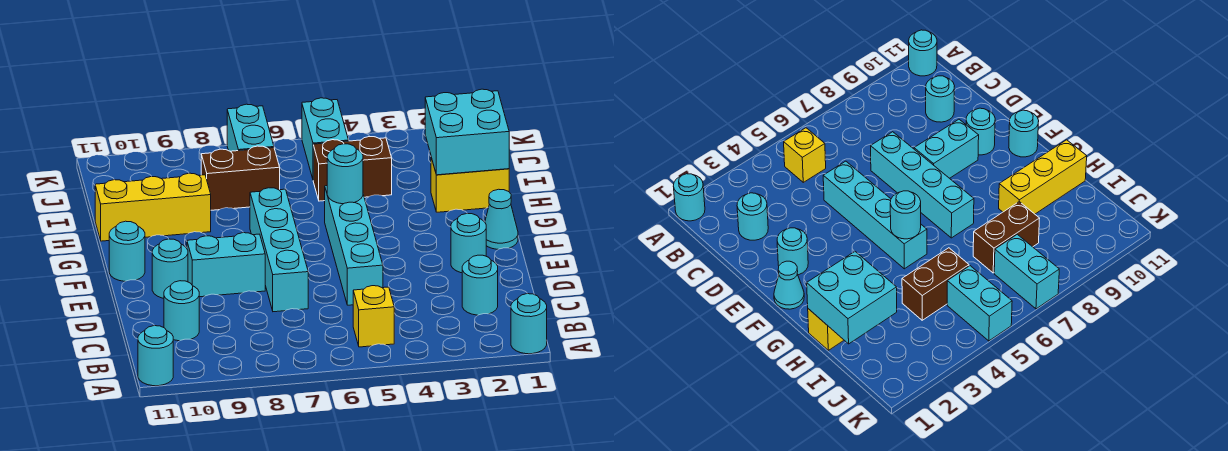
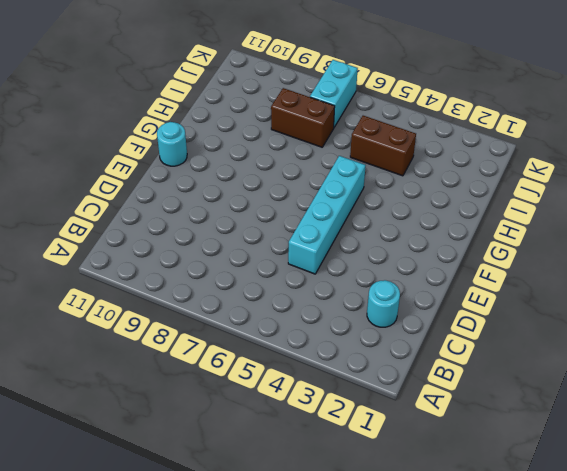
none -> cyan 1x1 round brick [511,294,547,354]
none -> cyan 1x1 round brick [138,326,173,386]
none -> yellow 1x1 brick [353,286,394,347]

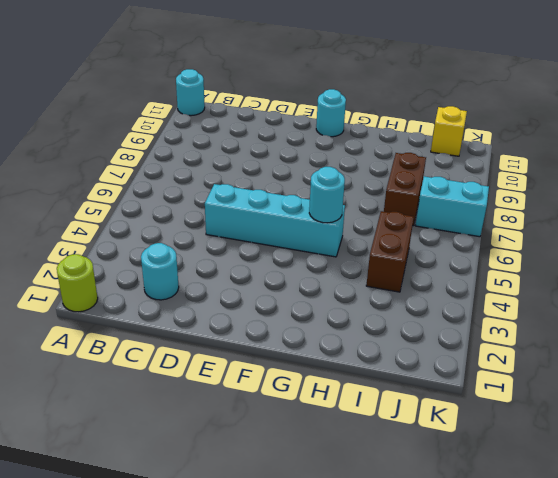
lime 1x1 round brick [57,254,98,312] -> cyan 1x1 round brick [511,294,547,354]
yellow 1x1 brick [431,106,467,156] -> yellow 1x1 brick moved to [353,286,394,347]
none -> cyan 1x1 round brick [164,281,199,341]
none -> cyan 1x4 brick [250,188,308,312]
none -> cyan 1x1 round brick [451,214,486,273]

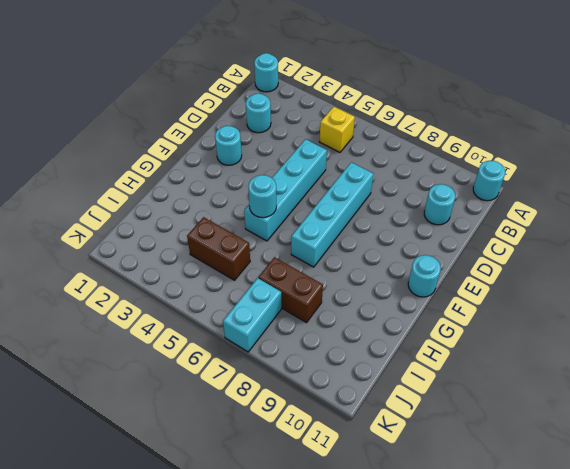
none -> cyan 1x2 brick [187,233,265,297]
none -> cyan 1x1 round brick [152,239,188,298]
none -> cyan 1x1 cone [485,189,518,249]

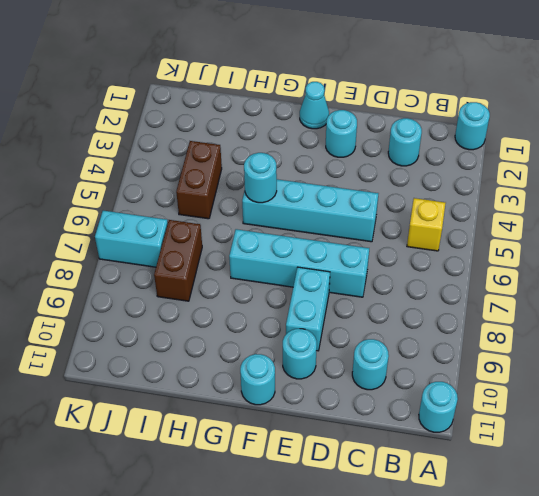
none -> yellow 1x2 brick [431,157,509,212]
none -> yellow 1x3 brick [95,173,211,241]
none -> cyan 1x2 brick [302,98,349,178]

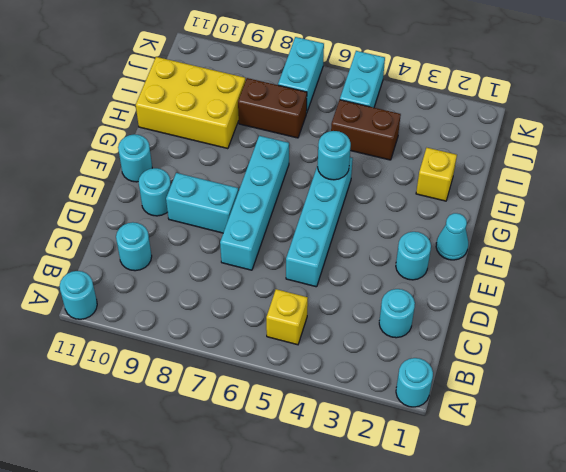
yellow 1x1 brick [416,148,457,201] -> yellow 1x2 brick [431,157,509,212]
yellow 2x3 brick [136,57,246,149] -> yellow 1x3 brick [95,173,211,241]
none -> cyan 2x2 brick [425,89,509,175]

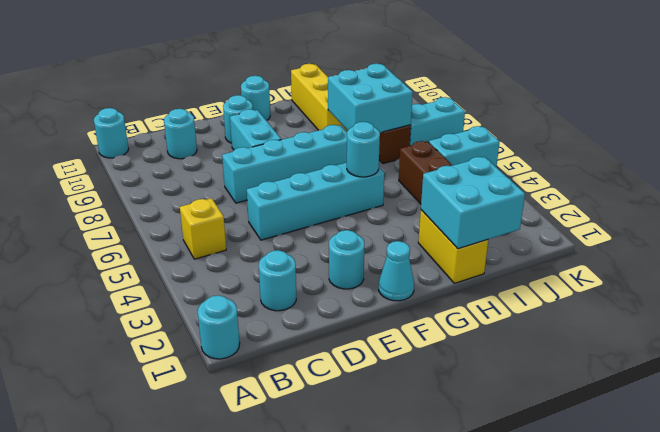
cyan 2x2 brick [328,64,413,132] -> none

